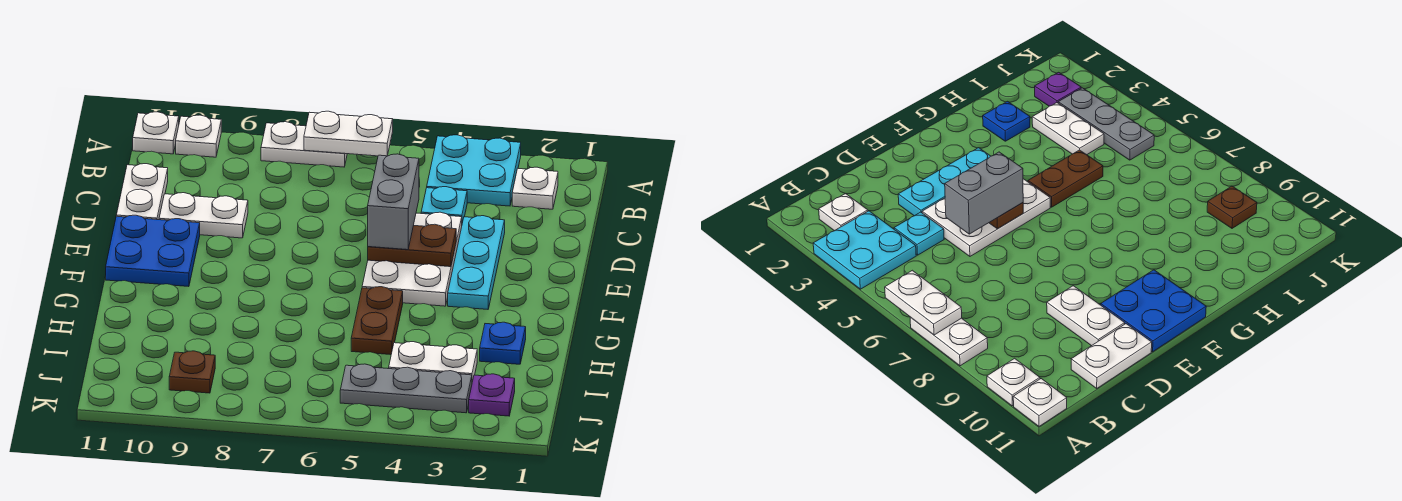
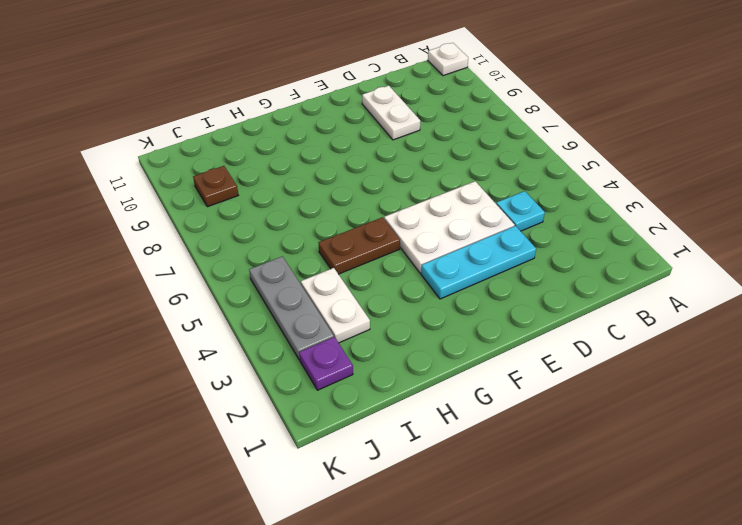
none -> cyan 2x2 plate [427,135,521,206]
none -> white 1x2 plate [261,122,347,167]
none -> white 1x1 plate [176,115,221,157]

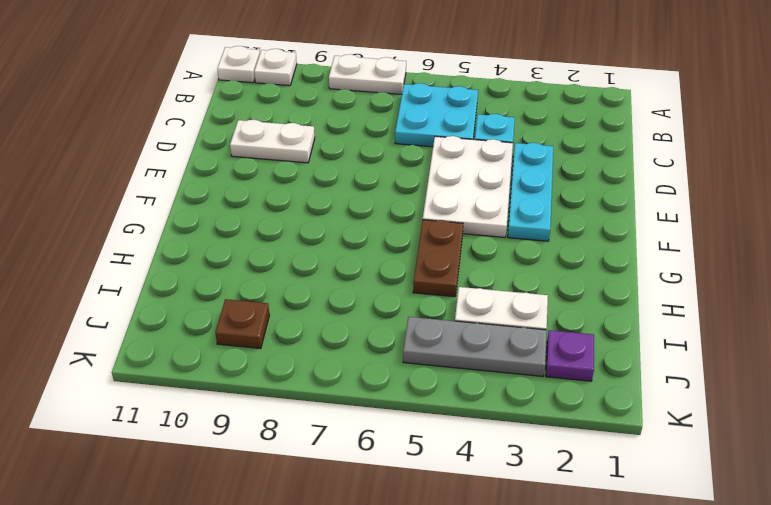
cyan 2x2 plate [395,83,478,147] -> cyan 2x2 plate moved to [427,135,521,206]
none -> white 1x1 plate [512,167,558,209]
none -> white 1x2 plate [116,164,168,220]
none -> blue 2x2 plate [106,215,200,287]

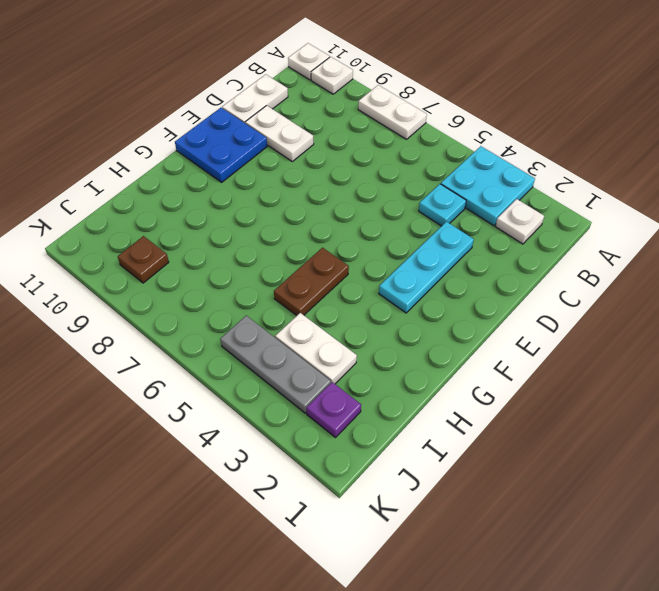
none -> white 2x3 plate [362,212,462,306]
none -> blue 1x1 plate [480,322,526,364]
none -> white 1x2 plate [304,111,393,156]

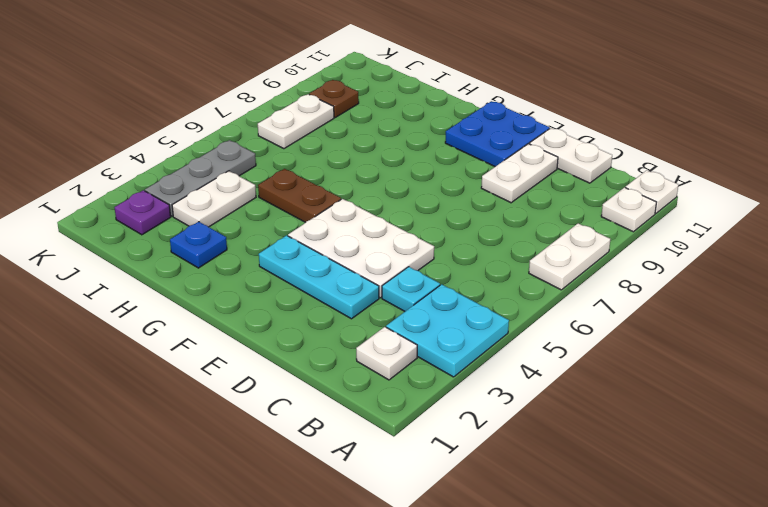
white 1x2 plate [258,94,334,149] -> white 1x2 plate moved to [304,111,393,156]
none -> brown 1x2 plate [368,224,456,267]
none -> grey 1x2 brick [368,154,419,250]

